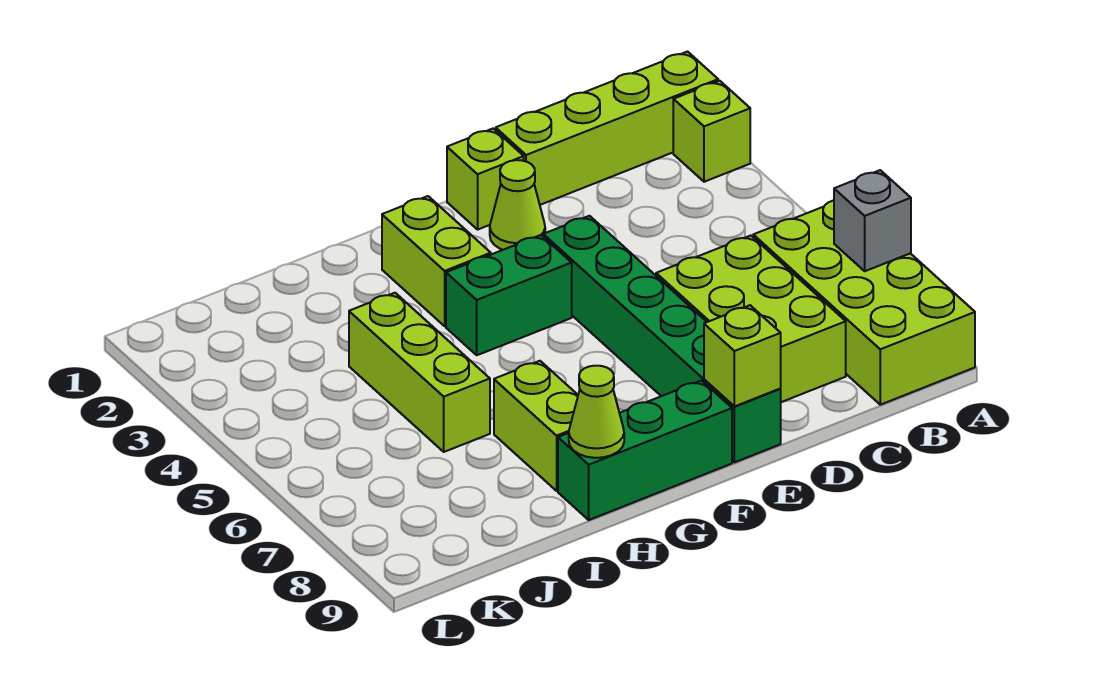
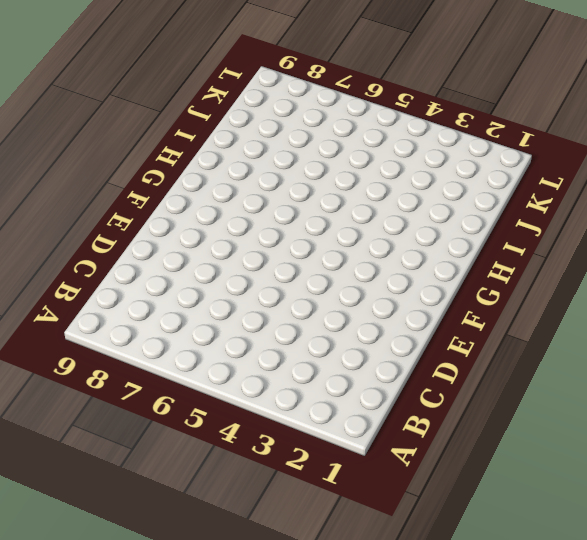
none -> lime 1x4 brick [496,52,718,205]
none -> lime 1x1 brick [673,81,750,182]
none -> lime 2x4 brick [753,200,975,405]

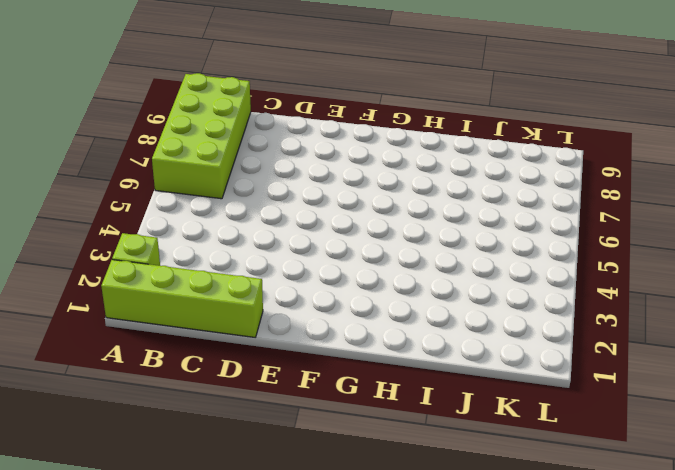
none -> lime 2x3 brick [656,236,846,402]
none -> lime 1x1 brick [447,129,524,229]
none -> lime 1x1 cone [490,160,545,250]

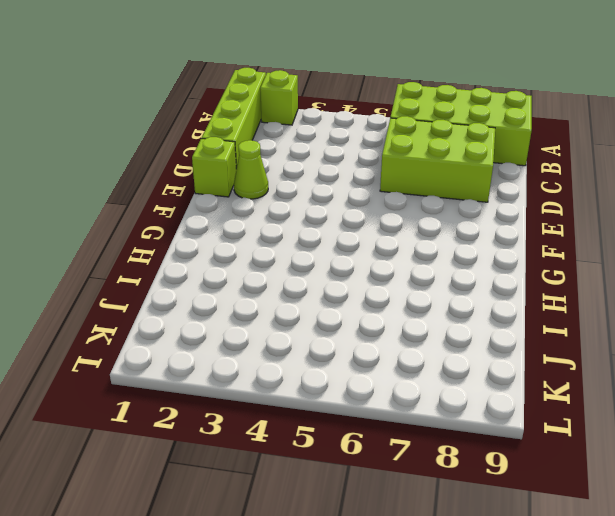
none -> green 1x6 brick [543,216,781,462]
none -> green 1x2 brick [446,235,572,355]
none -> green 1x3 brick [558,381,732,520]

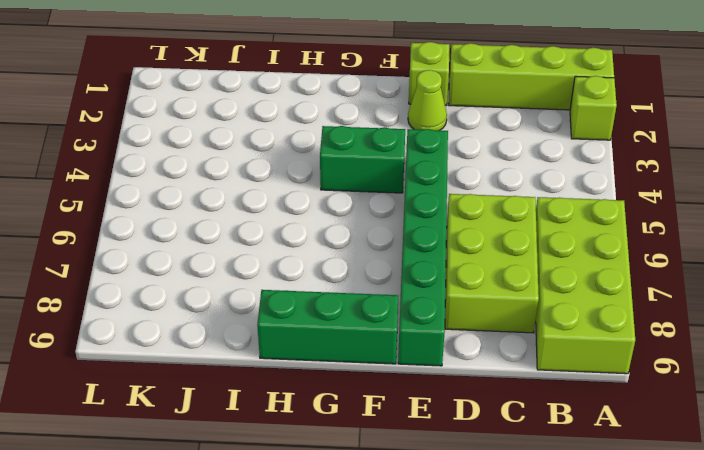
none -> lime 1x2 brick [382,196,491,326]
none -> lime 1x2 brick [494,361,578,491]
none -> lime 1x3 brick [349,293,490,452]

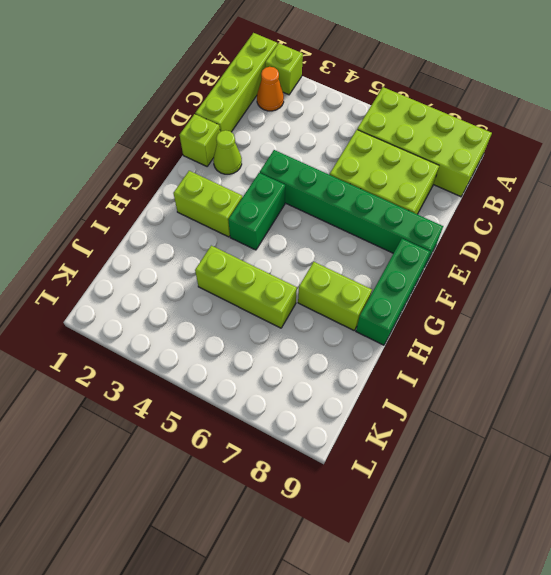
orange 1x1 cone [257,67,284,111] -> none
none -> grey 1x1 brick [834,170,911,271]
none -> lime 1x1 brick [704,305,781,406]
none -> lime 1x1 cone [569,366,624,458]

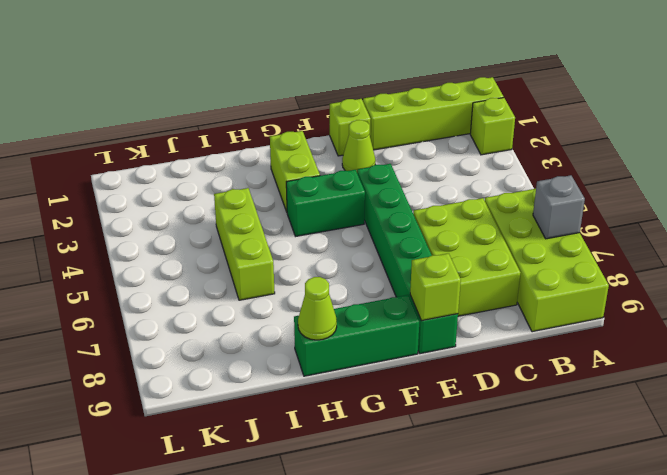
none -> lime 1x2 brick [494,361,578,491]

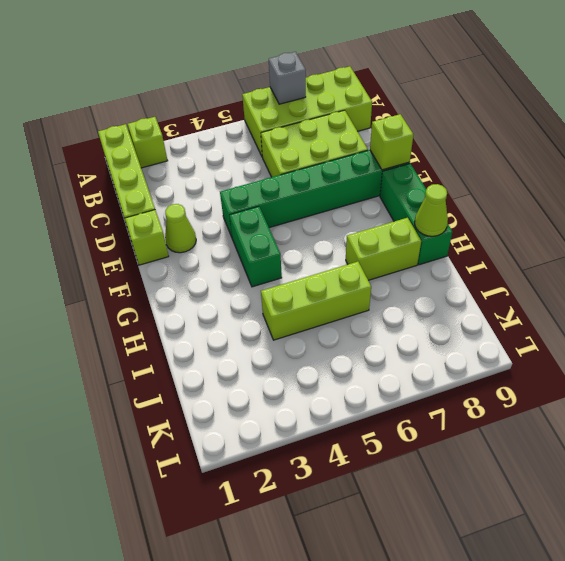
none -> lime 1x2 brick [382,196,491,326]

